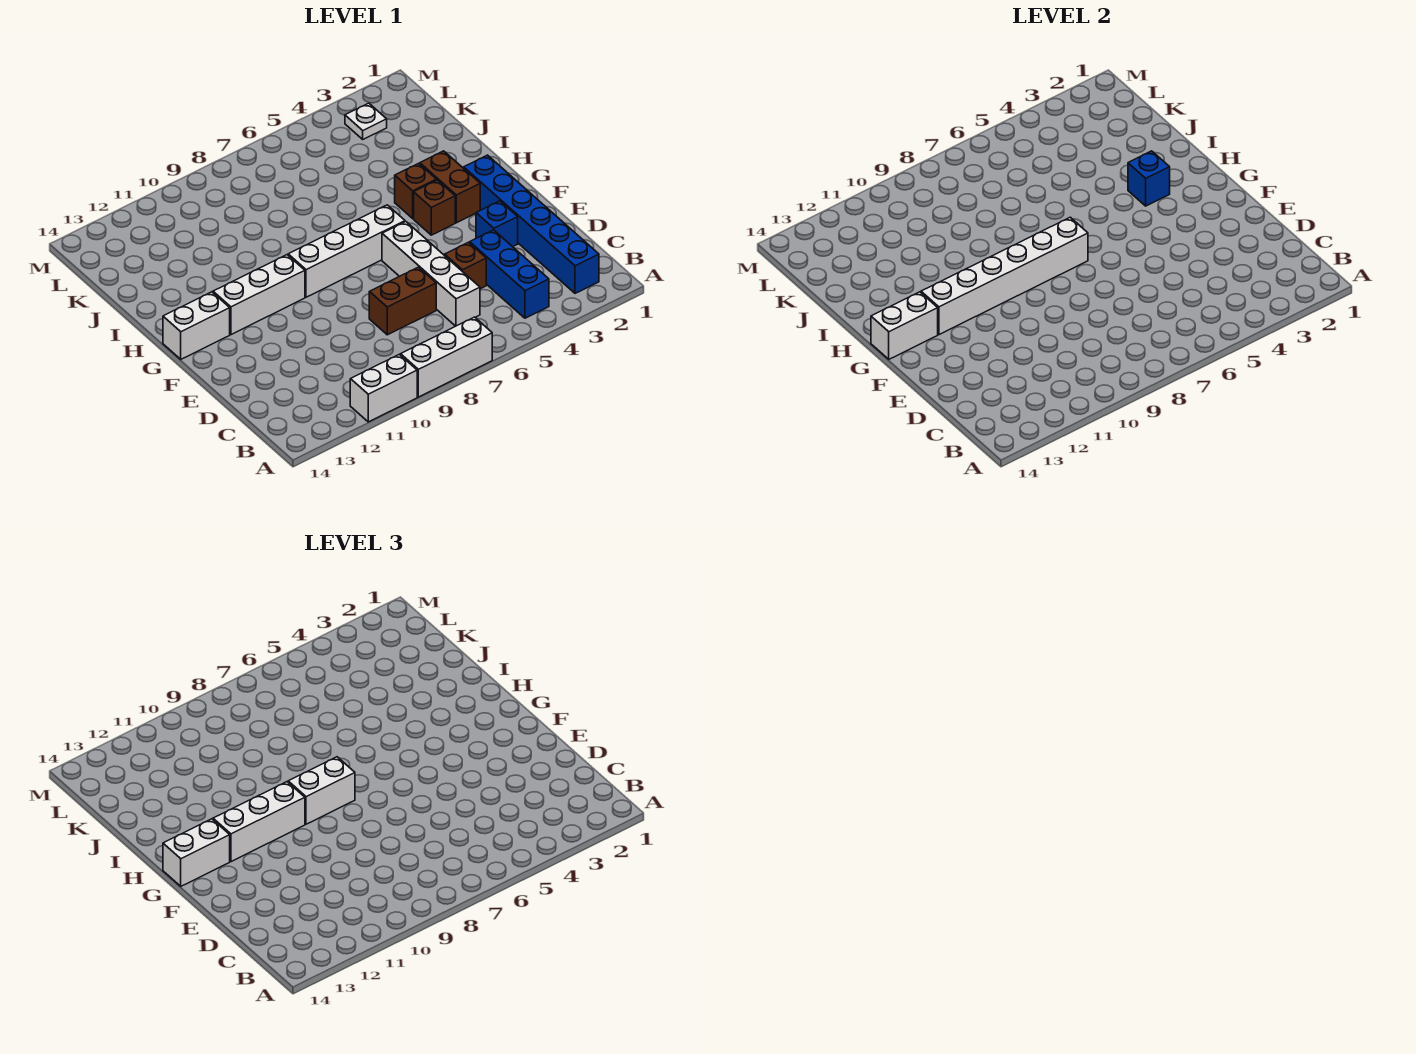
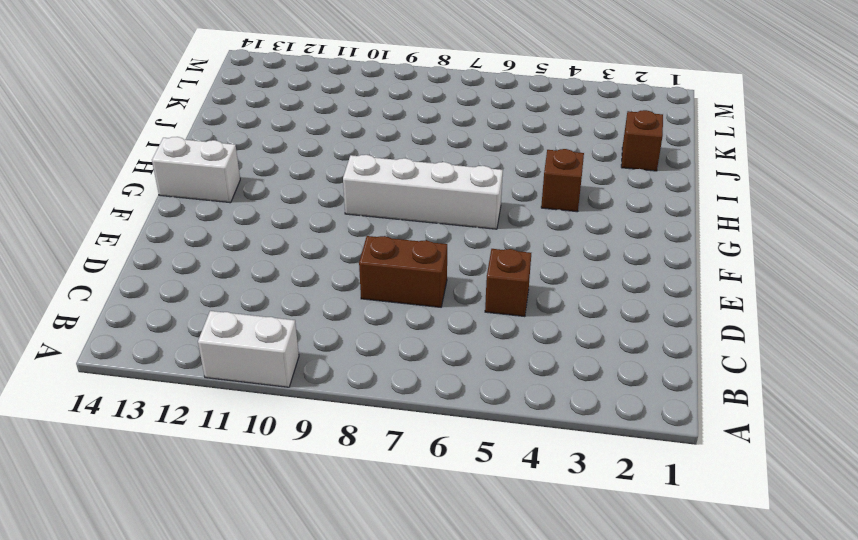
brown 1x1 brick [621,110,663,171] -> brown 1x1 brick moved to [414,180,455,235]
none -> white 1x3 brick [401,317,492,397]
none -> blue 1x6 brick [464,155,599,293]
none -> blue 1x3 brick [470,230,549,318]

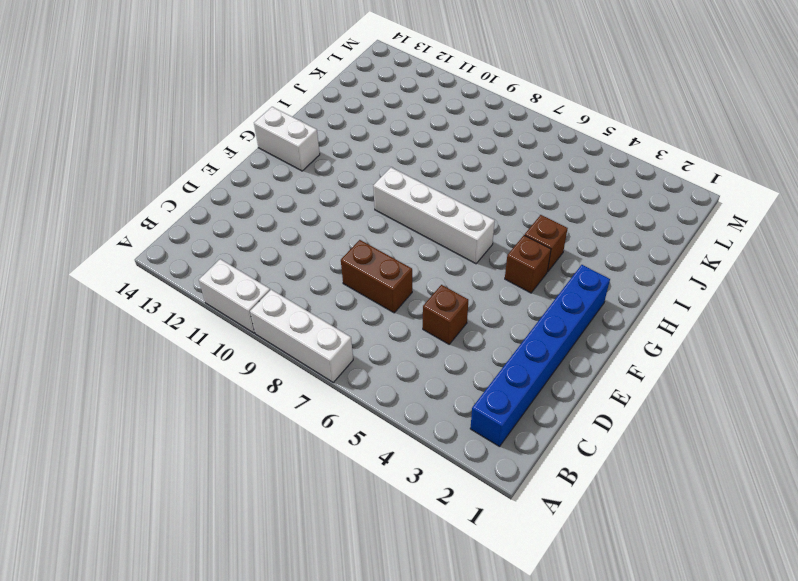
none -> blue 1x3 brick [470,230,549,318]
none -> white 1x4 brick [382,222,480,326]
none -> blue 1x1 brick [476,201,518,247]

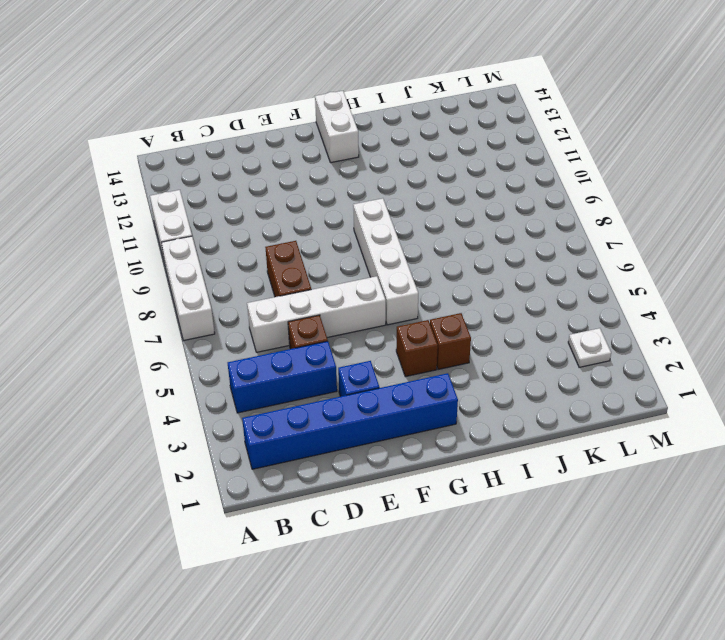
none -> brown 1x2 brick [420,151,480,223]
none -> white 1x3 brick [213,255,305,335]
none -> white 1x6 brick [921,217,1088,335]

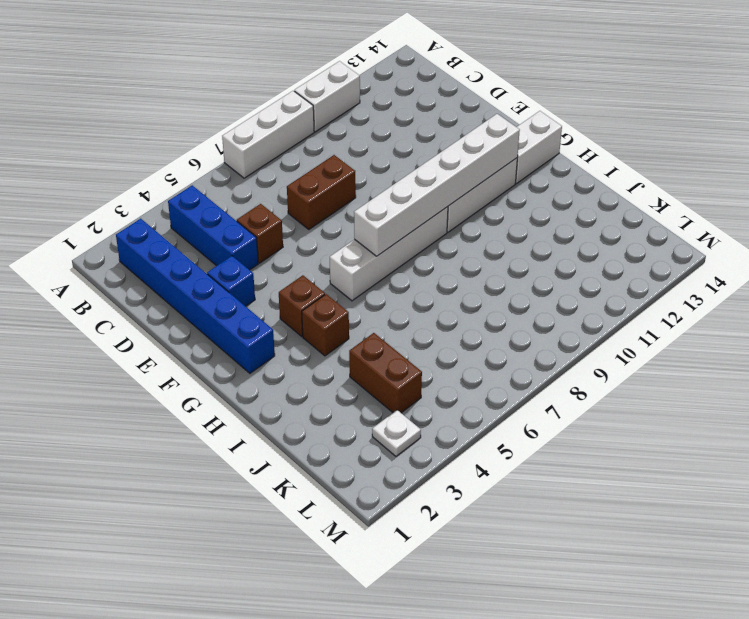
brown 1x2 brick [349,333,422,413] -> brown 1x2 brick moved to [420,151,480,223]
none -> white 1x4 brick [382,222,480,326]
none -> white 1x2 brick [871,292,938,359]
none -> blue 1x1 brick [1128,151,1170,206]

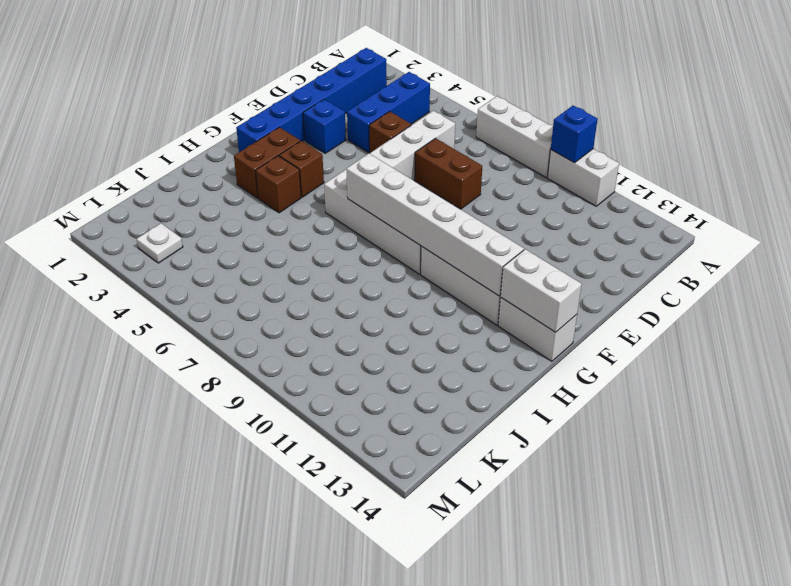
blue 1x1 brick [551,106,598,163] -> blue 1x1 brick moved to [1128,151,1170,206]
none -> white 1x2 brick [288,757,355,824]
none -> white 1x3 brick [213,782,305,862]
none -> white 1x2 brick [163,819,230,886]

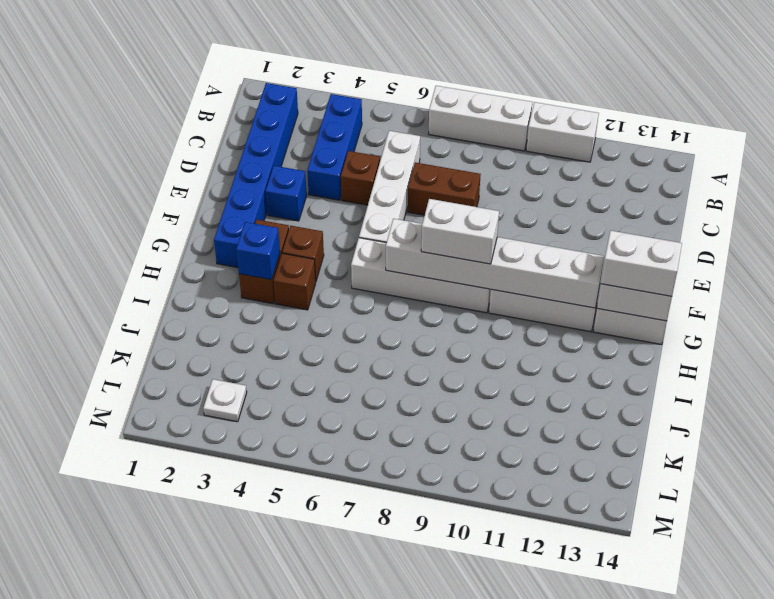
none -> white 1x3 brick [213,782,305,862]

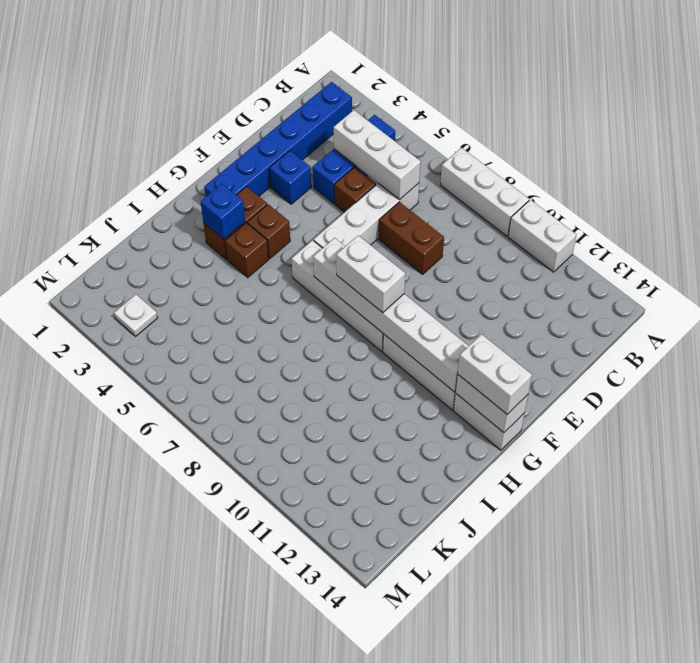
white 1x3 brick [334,110,421,200] -> white 1x3 brick moved to [213,782,305,862]

